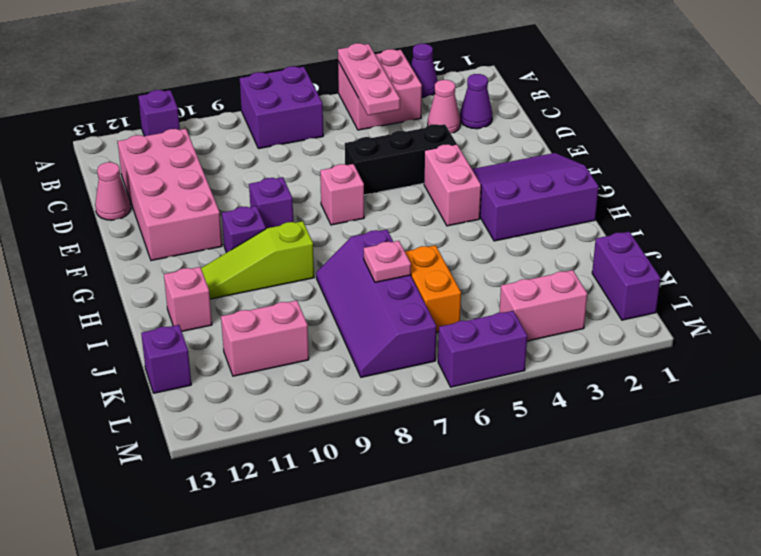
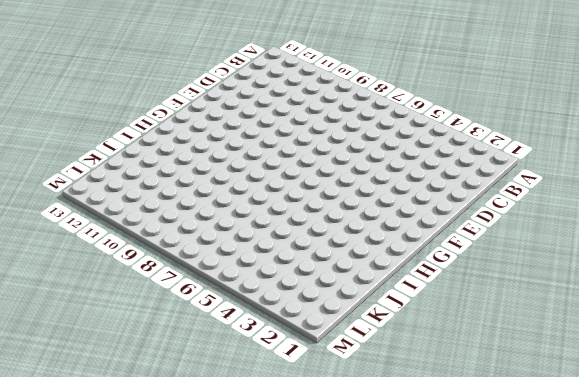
none -> purple 1x1 cone [411,44,438,97]
none -> pink 2x2 brick [338,49,422,130]
none -> purple 2x2 brick [240,66,323,149]

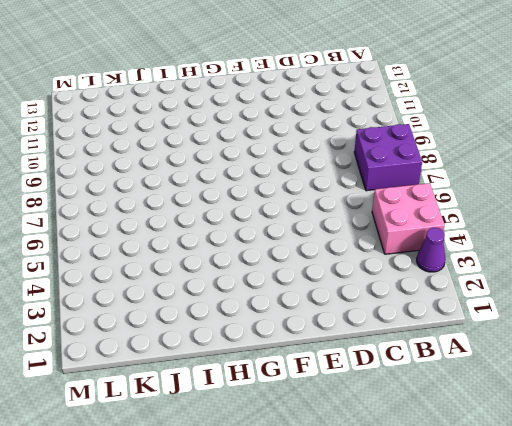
none -> purple 1x1 brick [138,90,180,136]
none -> purple 1x1 cone [460,74,492,129]
none -> pink 1x1 cone [428,80,460,133]

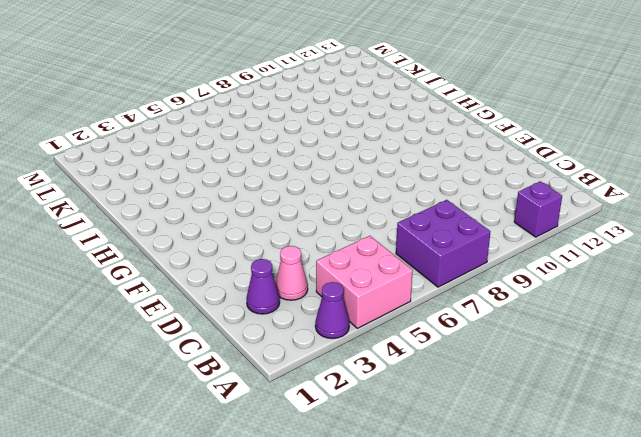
none -> pink 2x4 brick [118,129,222,261]
none -> pink 1x1 cone [95,162,131,220]
none -> black 1x3 brick [345,124,456,195]

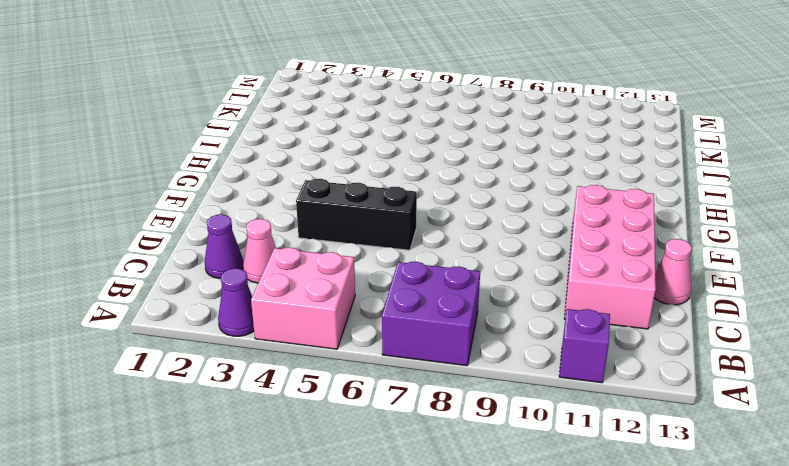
none -> purple 3x3 slope [472,153,599,241]
none -> pink 1x2 brick [424,144,481,226]
none -> pink 1x1 brick [320,164,364,225]

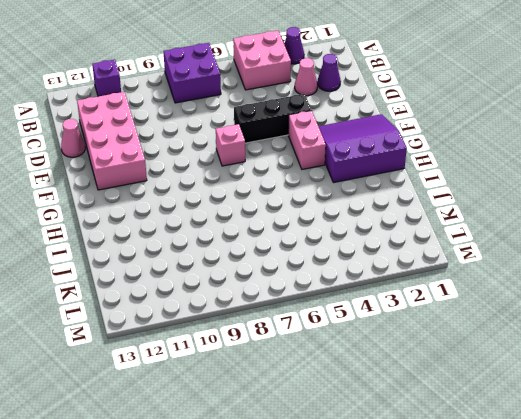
none -> purple 1x1 brick [249,177,293,229]
none -> purple 1x1 brick [222,206,266,253]
none -> lime 1x3 slope [201,221,314,299]

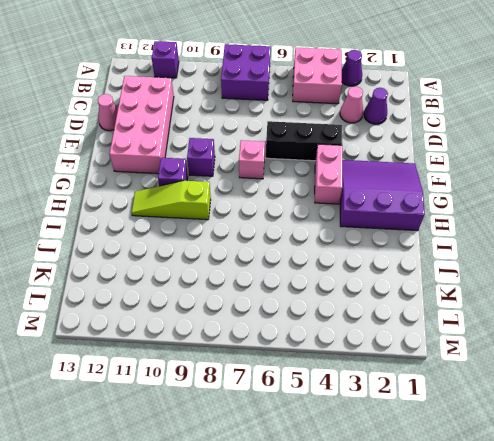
none -> purple 2x4 slope [316,230,436,377]
none -> pink 1x1 brick [164,267,212,331]
none -> orange 1x2 brick [405,245,461,333]

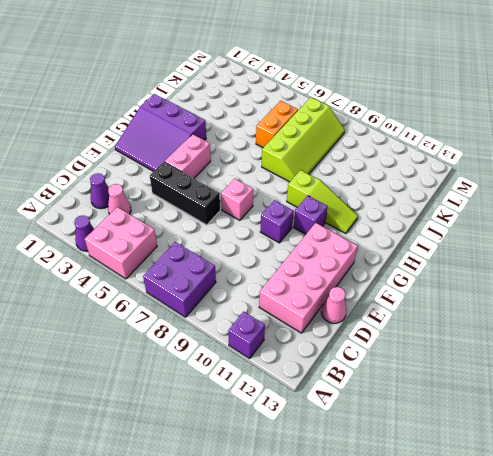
lime 2x4 slope [262,97,345,182] -> purple 2x4 slope [316,230,436,377]
none -> pink 1x1 brick [164,267,212,331]
none -> purple 1x2 brick [592,232,661,320]
none -> pink 1x2 brick [221,300,309,376]

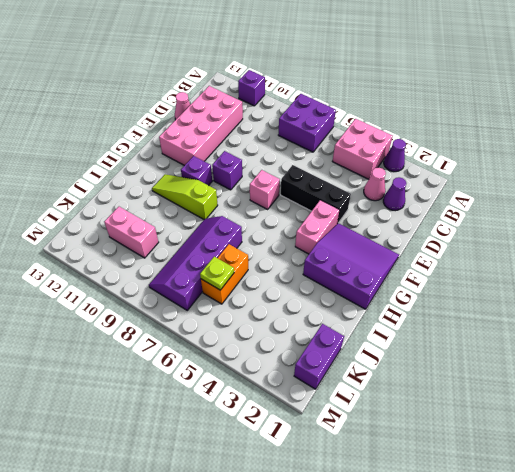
lime 1x1 plate [200,257,234,290] -> none
none -> pink 1x1 brick [164,267,212,331]
none -> purple 1x1 brick [141,325,191,393]
none -> pink 1x2 brick [499,270,587,341]

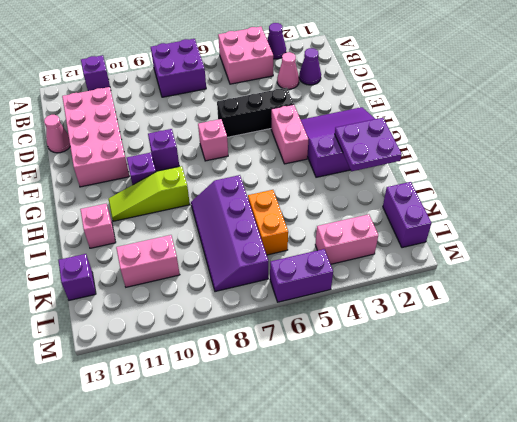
purple 2x2 plate [335,118,402,171] -> none
none -> pink 1x3 plate [338,43,400,115]
none -> pink 1x1 plate [364,241,411,282]

